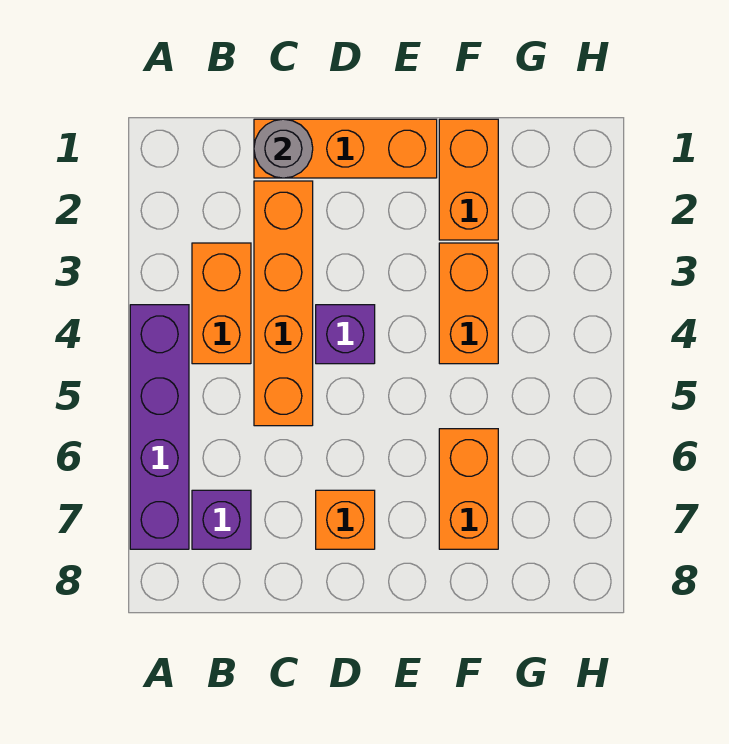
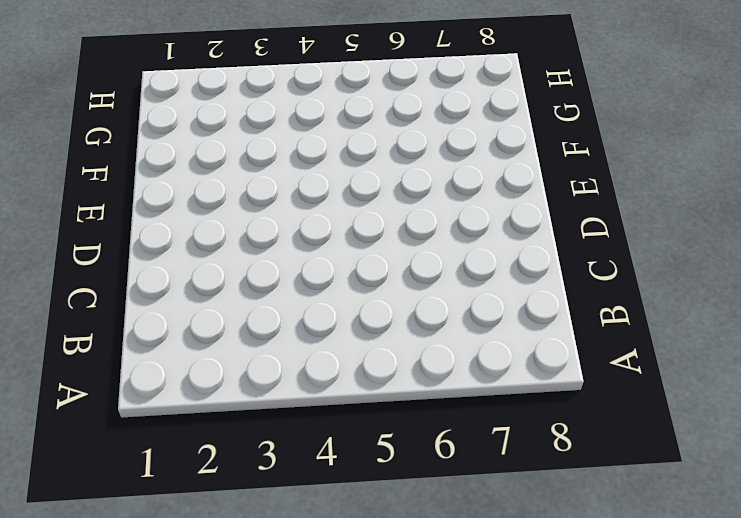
none -> purple 1x4 brick [130,305,189,549]
none -> orange 1x2 brick [192,243,251,364]

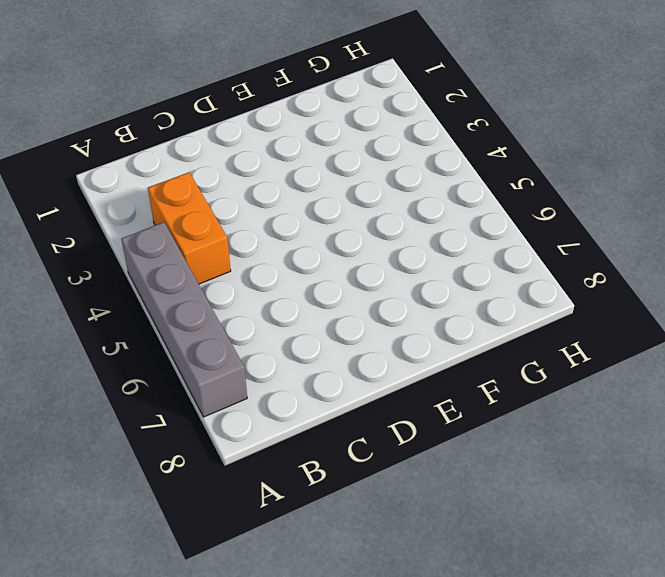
grey 1x4 brick [121,222,247,417] -> purple 1x4 brick [130,305,189,549]
none -> purple 1x1 brick [192,490,251,549]
none -> orange 1x3 brick [254,119,437,178]

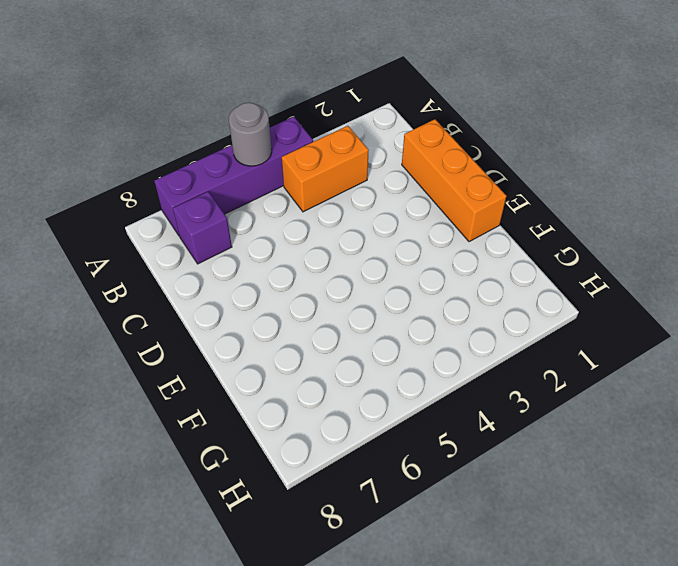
grey 1x1 round brick [229,103,272,166] -> grey 1x1 round brick moved to [254,119,313,178]
none -> orange 1x4 brick [254,181,313,426]
none -> purple 1x1 brick [316,305,375,364]

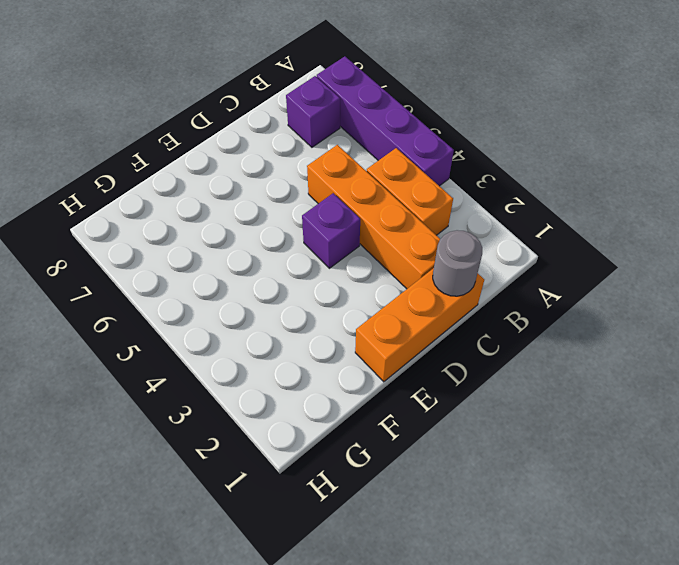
none -> orange 1x1 brick [316,490,375,549]
none -> orange 1x2 brick [439,119,498,240]

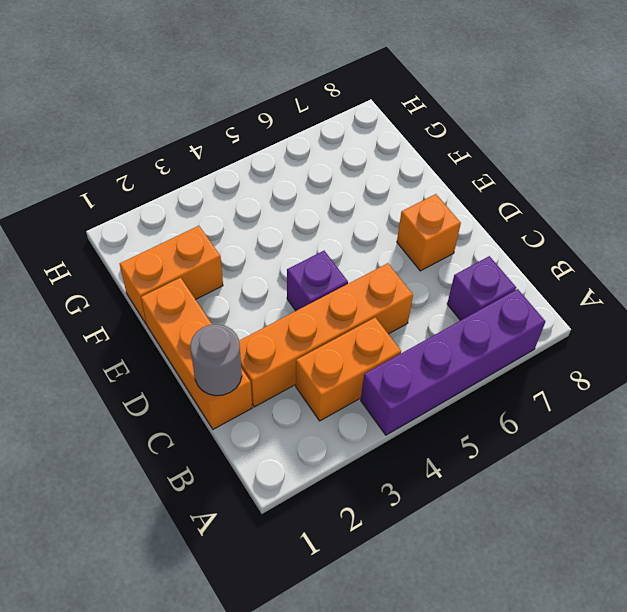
none -> orange 1x2 brick [439,243,498,364]
none -> orange 1x2 brick [439,429,498,549]

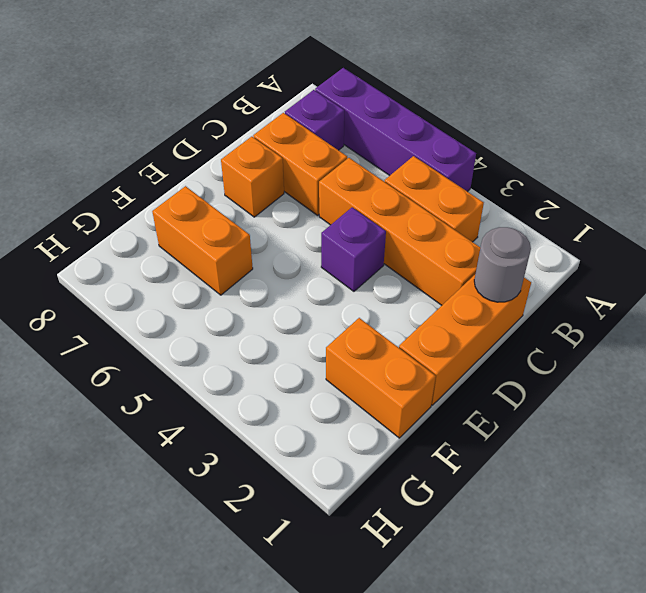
orange 1x2 brick [253,113,347,215] -> orange 1x2 brick moved to [439,243,498,364]

